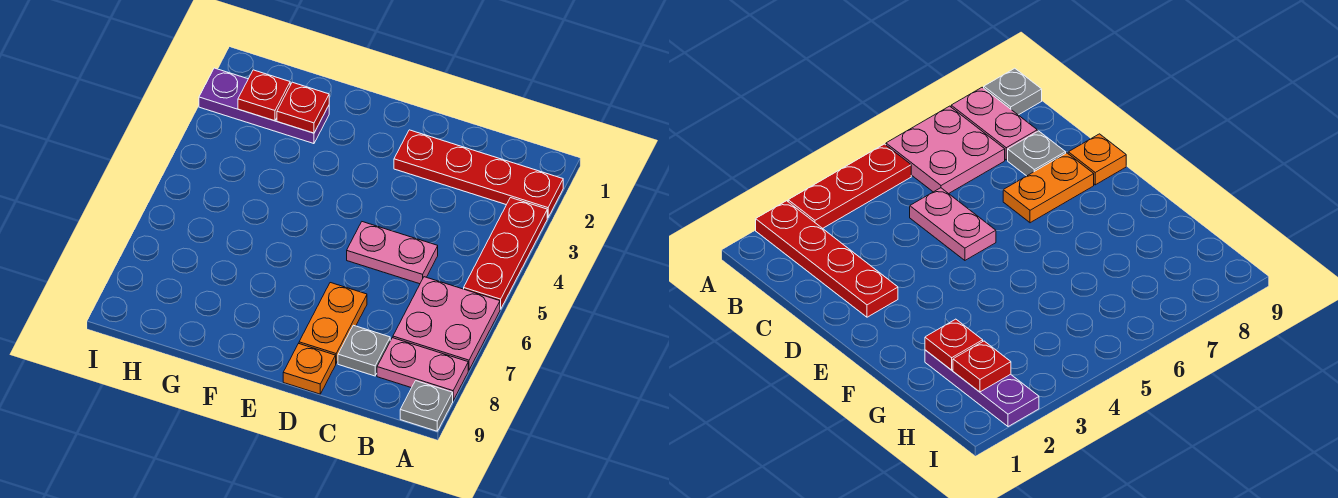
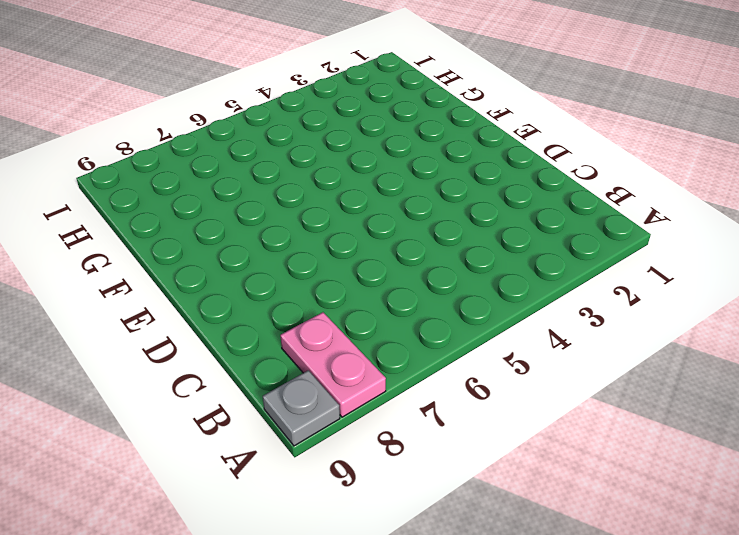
none -> red 1x4 plate [394,130,563,218]
none -> red 1x3 plate [464,198,547,309]
none -> pink 2x2 plate [393,277,500,370]

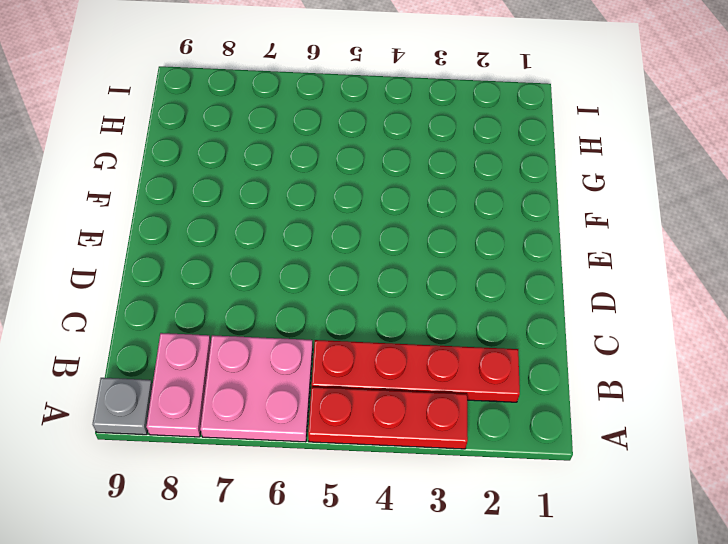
red 1x4 plate [312,340,520,402] -> red 1x4 plate turned to [394,130,563,218]
none -> pink 1x2 plate [347,222,438,284]
none -> grey 1x1 plate [338,325,390,376]
none -> orange 1x2 plate [299,283,367,363]

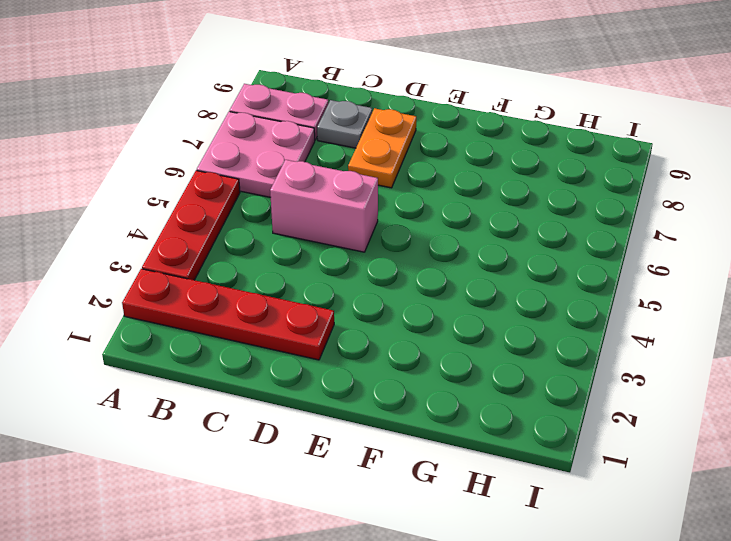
pink 1x2 brick [270,160,378,252] -> pink 1x2 plate [347,222,438,284]
none -> grey 1x1 plate [400,381,453,431]
none -> orange 1x1 plate [283,344,336,394]
none -> purple 1x3 plate [199,68,329,144]

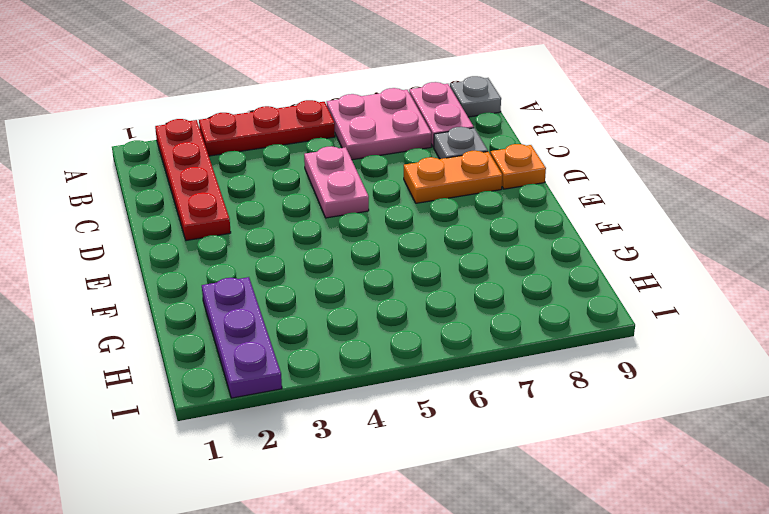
none -> red 1x1 plate [277,82,329,133]
none -> red 1x1 plate [238,70,290,121]

